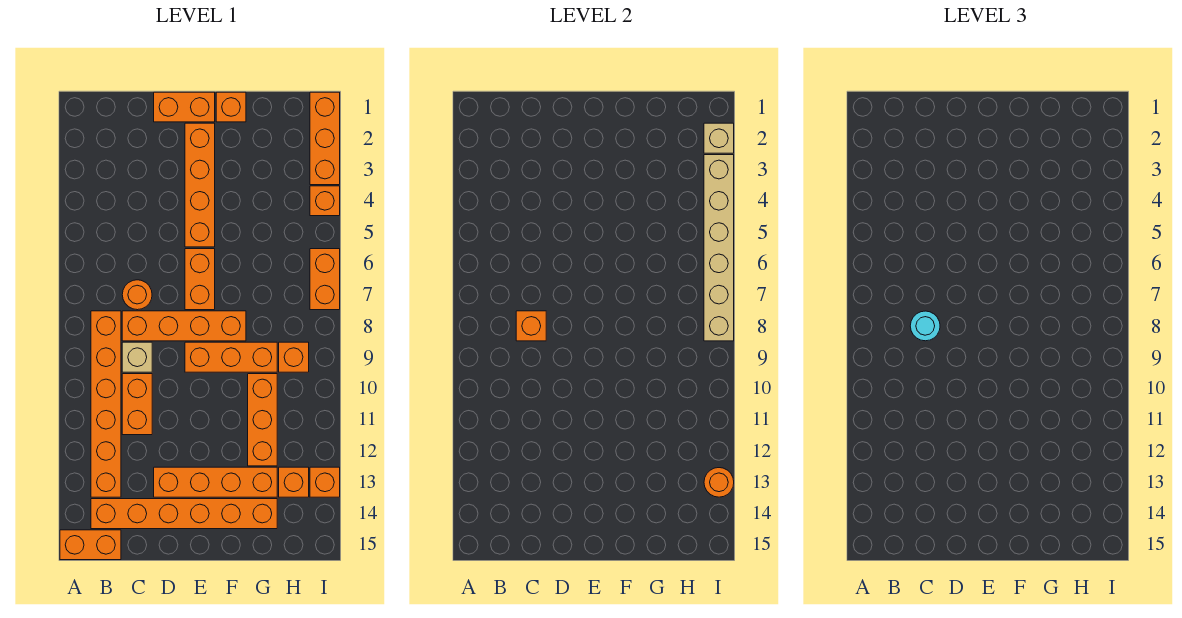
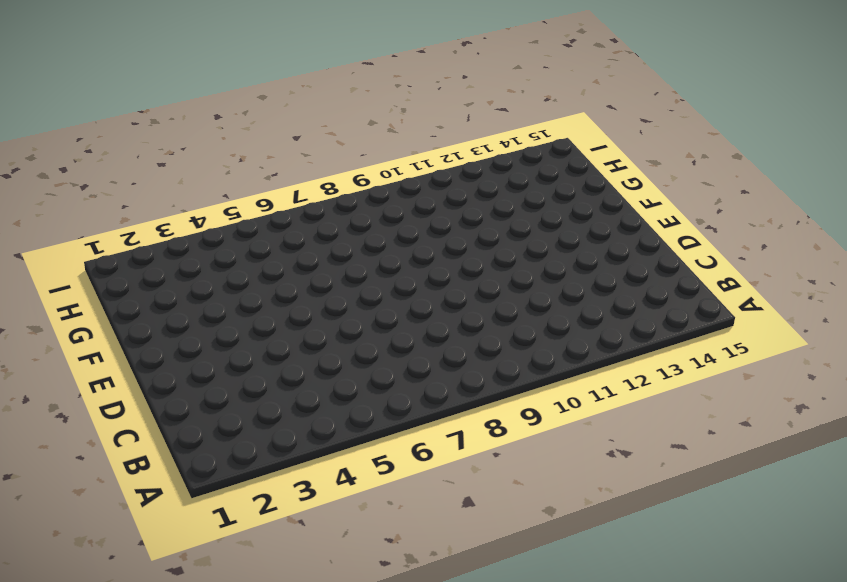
none -> orange 1x2 brick [60,530,121,560]
none -> orange 1x6 brick [91,311,121,497]
none -> orange 1x6 brick [91,499,277,529]

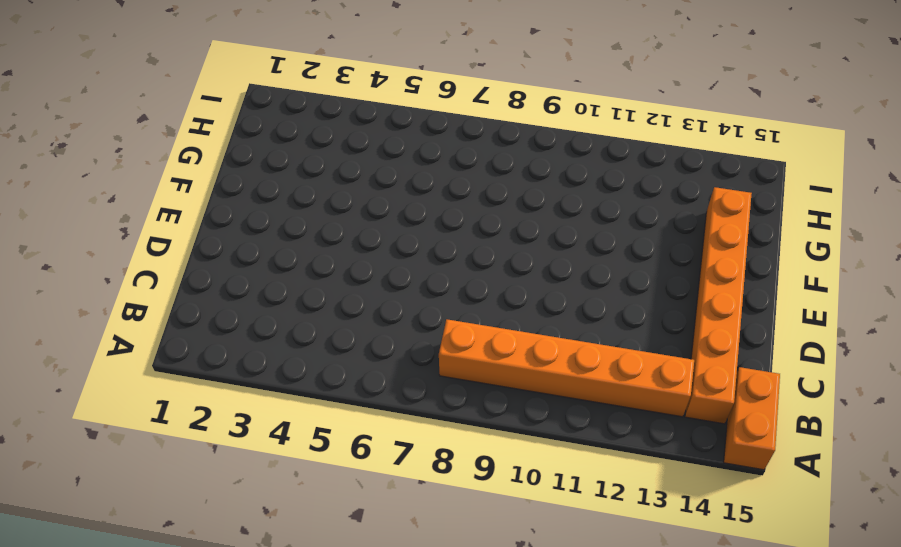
none -> orange 1x1 round brick [122,280,152,310]
none -> orange 1x4 brick [122,311,246,341]
none -> tan 1x1 brick [122,342,152,372]

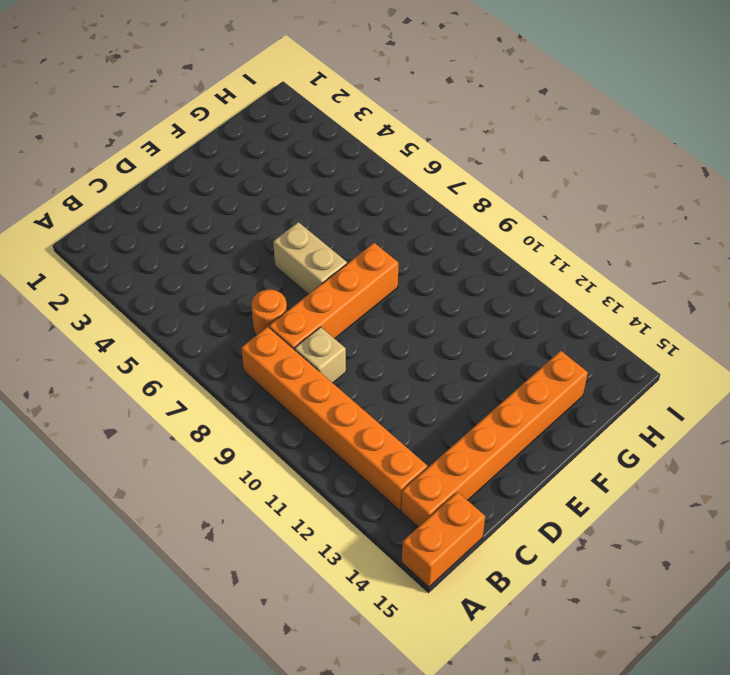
tan 1x2 brick [273,222,347,294] -> orange 1x2 brick [185,249,215,310]
none -> orange 1x2 brick [122,374,152,435]
none -> orange 1x2 brick [154,92,215,122]
none -> orange 1x4 brick [154,467,277,497]

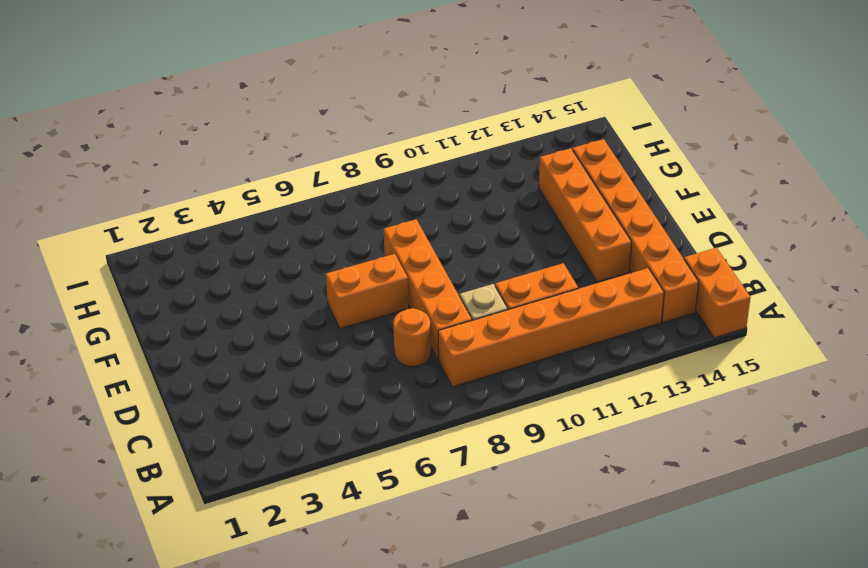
none -> orange 1x2 brick [154,92,215,122]
none -> orange 1x4 brick [185,123,215,247]
none -> orange 1x3 brick [185,342,277,372]

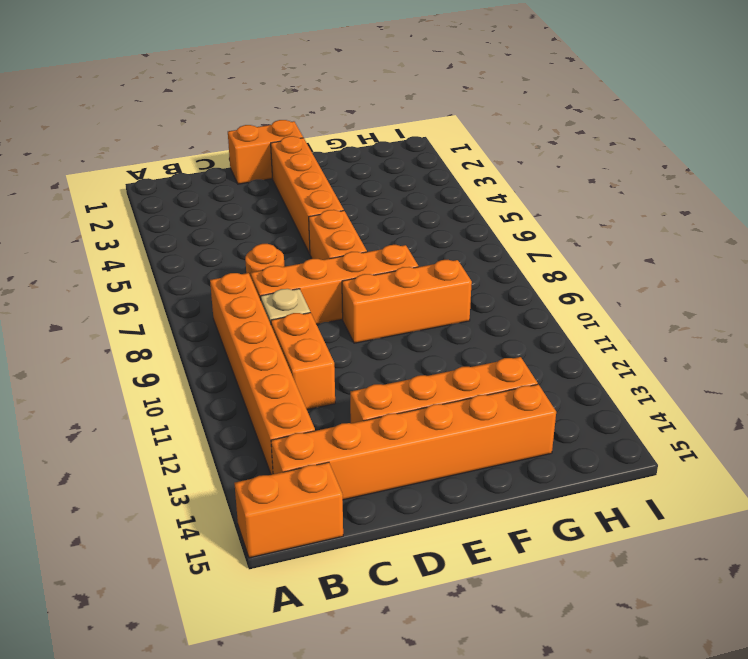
none -> orange 1x1 brick [216,92,246,122]
none -> orange 1x3 brick [248,374,277,466]
none -> orange 1x1 brick [279,342,309,372]

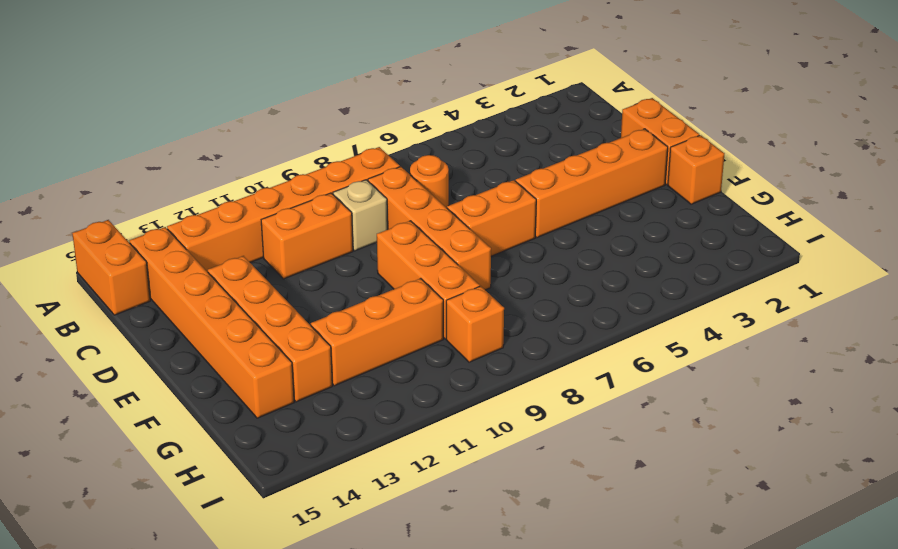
none -> orange 1x1 brick [279,467,309,497]
none -> orange 1x3 brick [310,92,340,185]
none -> orange 1x1 brick [310,186,340,216]

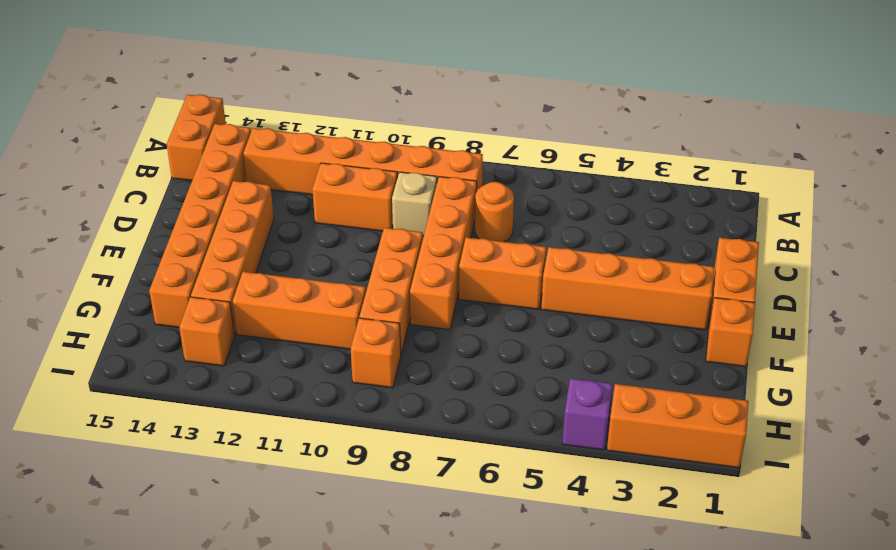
purple 1x1 brick [562,378,613,450] -> orange 1x1 brick [310,186,340,216]
none -> orange 1x2 brick [310,249,340,310]
none -> orange 1x1 brick [310,467,340,497]
none -> orange 1x1 brick [516,311,546,341]

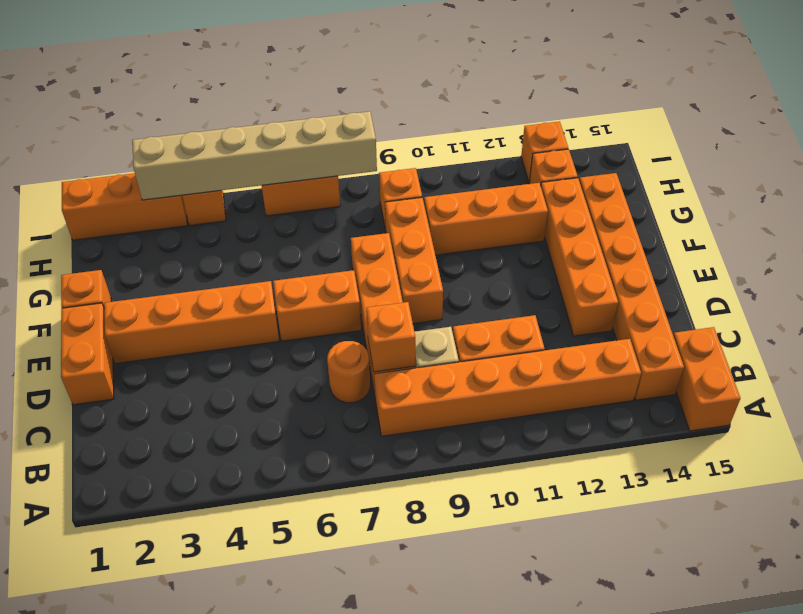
none -> tan 1x1 brick [704,123,734,153]
none -> orange 1x1 round brick [704,468,734,497]
none -> cyan 1x1 round brick [910,311,940,341]

